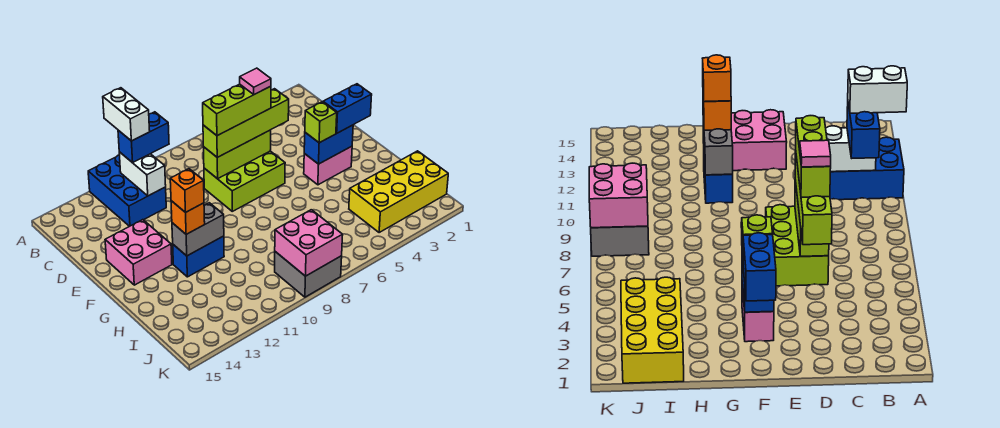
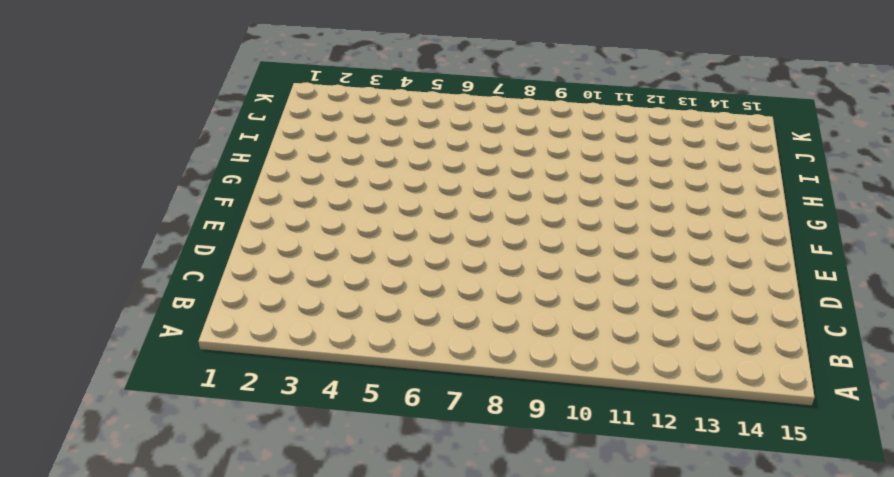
none -> blue 2x3 brick [88,155,166,226]
none -> lime 2x3 brick [204,151,285,211]
none -> pink 2x2 brick [105,220,172,285]

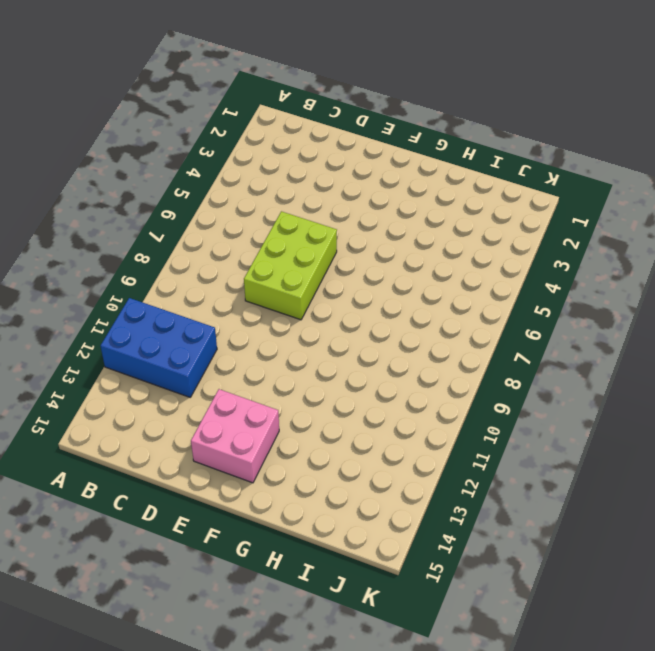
none -> pink 1x2 brick [304,146,352,185]
none -> blue 1x2 brick [173,236,224,277]
none -> yellow 2x4 brick [349,151,448,233]

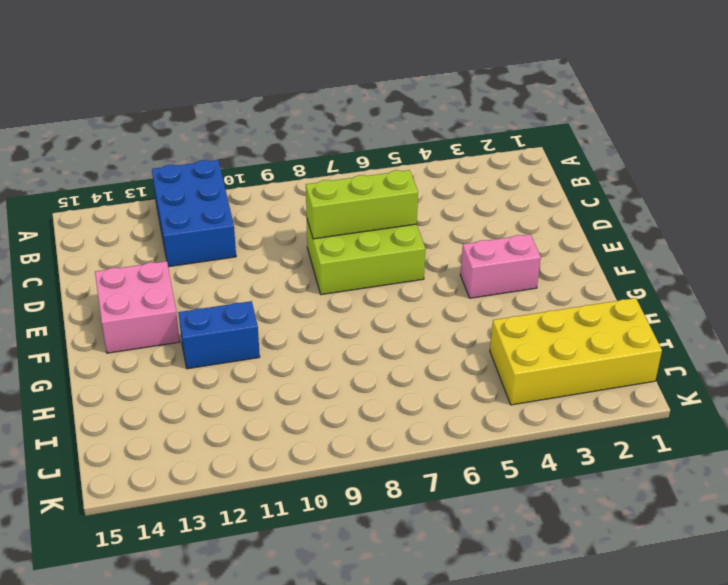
none -> grey 2x2 brick [275,252,342,297]
none -> white 1x2 brick [119,152,166,196]
none -> blue 1x2 brick [304,125,353,164]

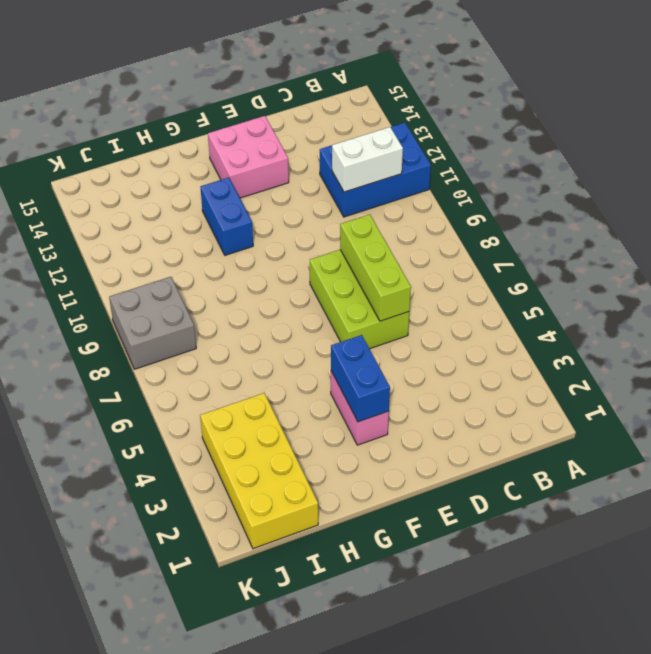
none -> grey 1x2 brick [172,203,224,256]
none -> pink 2x2 brick [275,210,343,276]
none -> blue 1x2 brick [118,112,169,163]

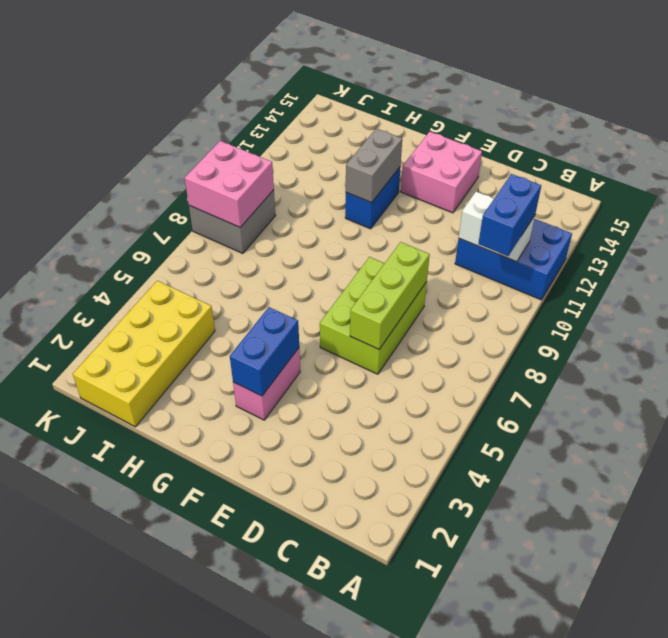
none -> lime 1x4 brick [203,89,289,157]
none -> blue 1x2 brick [323,84,372,133]
none -> lime 1x1 brick [305,102,337,143]

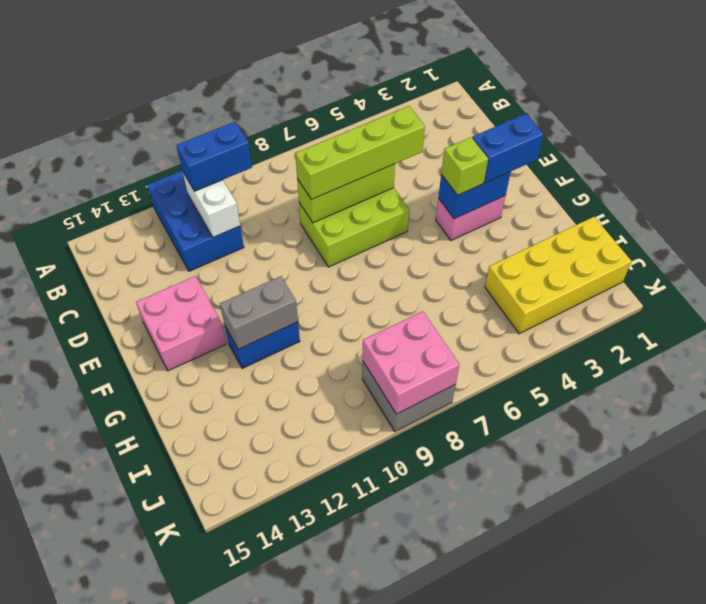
none -> orange 1x1 brick [171,201,205,234]
none -> white 1x2 brick [103,88,150,141]
none -> lime 1x3 brick [203,84,271,136]

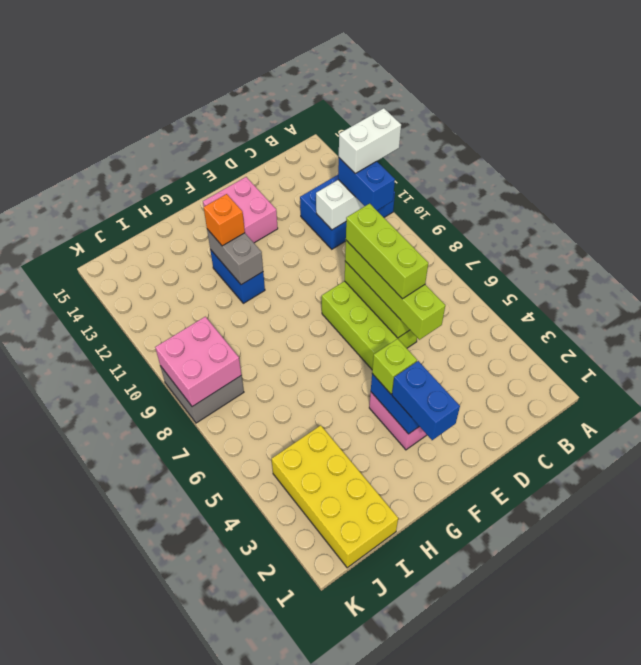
none -> orange 1x1 brick [170,169,204,212]
none -> pink 1x1 tile [240,68,271,94]

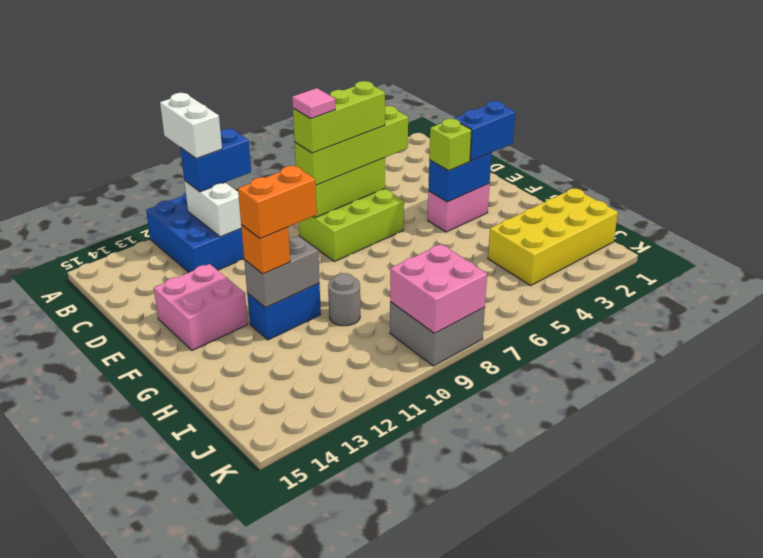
pink 1x1 tile [292,88,335,119] -> pink 1x1 tile moved to [240,68,271,94]
orange 1x2 brick [238,166,317,239] -> orange 1x1 brick [170,169,204,212]
grey 1x1 round brick [328,273,360,326] -> none

